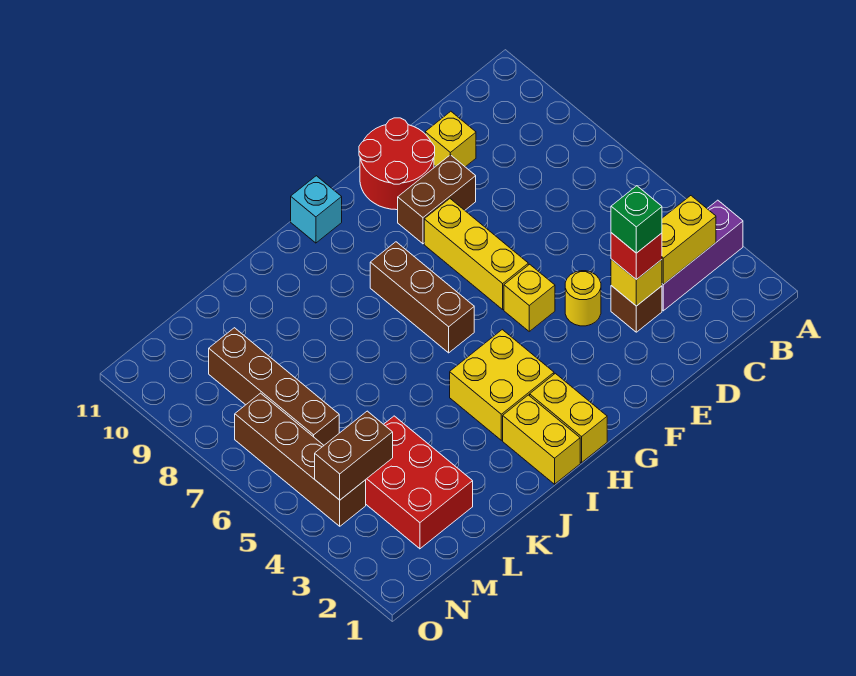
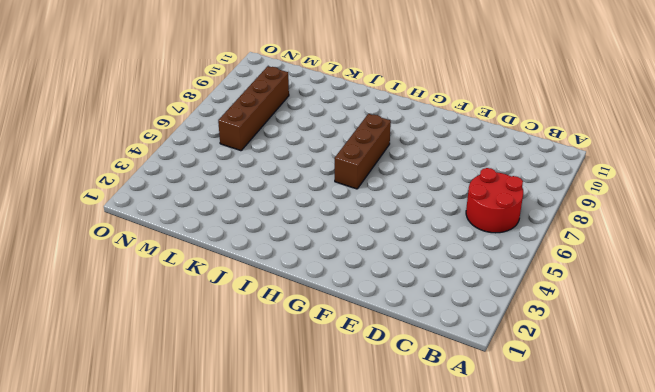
red 2x2 round brick [466,168,523,233] -> red 2x2 round brick moved to [359,118,435,210]
none -> purple 1x3 brick [662,200,743,311]
none -> brown 1x1 brick [611,286,662,332]
none -> yellow 1x1 brick [425,111,476,167]

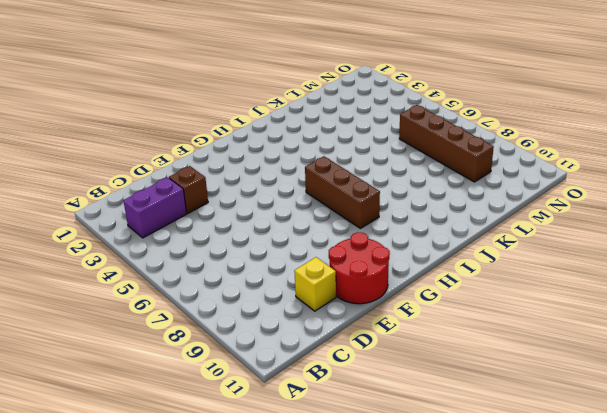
purple 1x2 brick [123,177,187,238] -> purple 1x3 brick [662,200,743,311]
none -> yellow 1x1 round brick [565,271,601,326]
none -> brown 1x2 brick [398,155,476,244]
none -> yellow 1x1 brick [504,264,555,331]

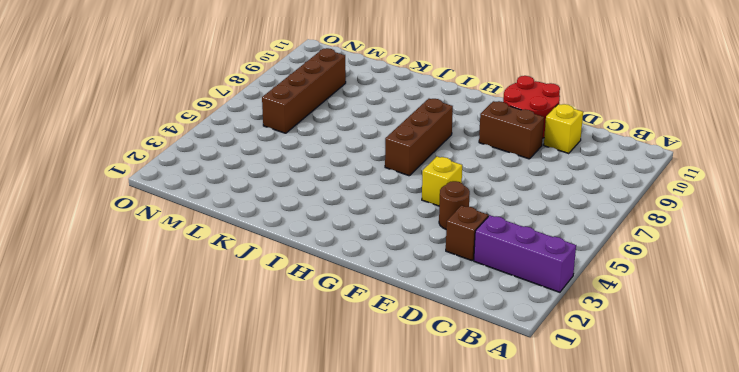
brown 1x1 round brick [439,181,470,229] -> yellow 1x1 round brick [565,271,601,326]
none -> yellow 1x3 brick [424,199,528,309]
none -> yellow 1x2 brick [530,373,607,463]
none -> yellow 2x2 brick [450,330,554,440]

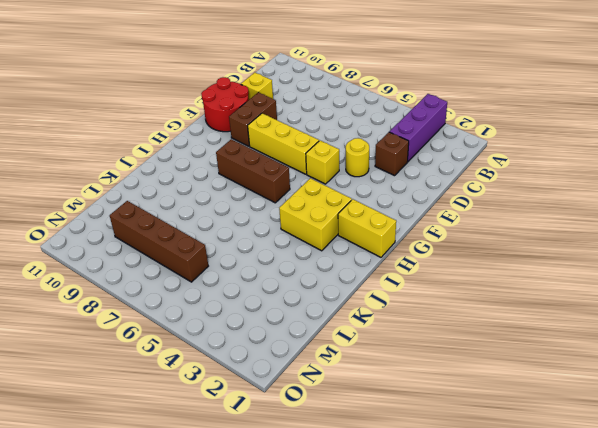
none -> cyan 1x1 brick [291,176,342,243]
none -> yellow 1x2 brick [503,395,580,484]
none -> red 2x3 brick [366,416,473,549]

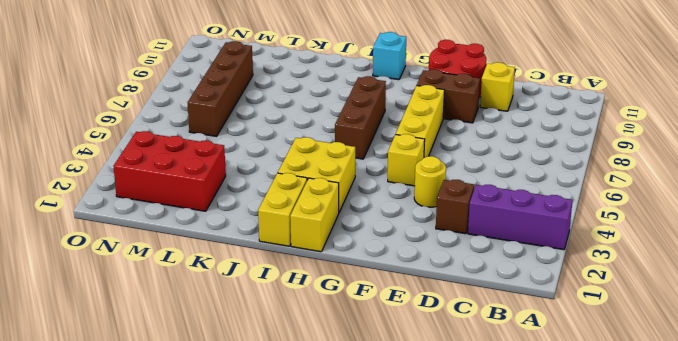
red 2x3 brick [114,131,226,211] -> red 2x3 brick turned to [366,416,473,549]
none -> brown 1x4 brick [235,393,366,526]
none -> yellow 1x2 brick [662,196,716,284]
none -> yellow 1x1 brick [611,259,662,306]

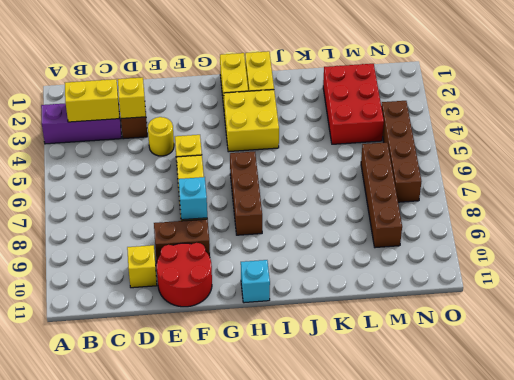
cyan 1x1 brick [179,177,207,220] -> none
none -> brown 1x2 brick [315,411,393,500]
none -> red 1x1 brick [611,233,662,280]
none -> green 1x1 brick [611,186,662,253]

